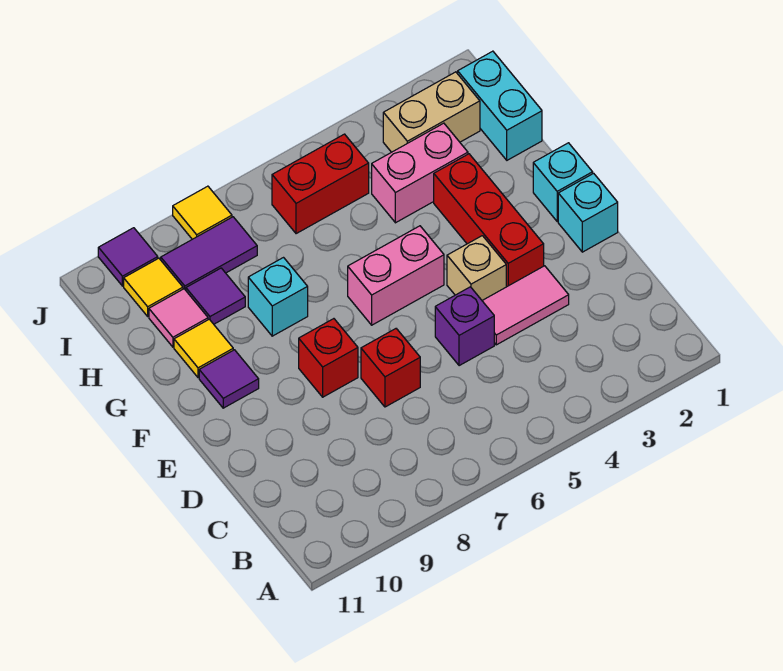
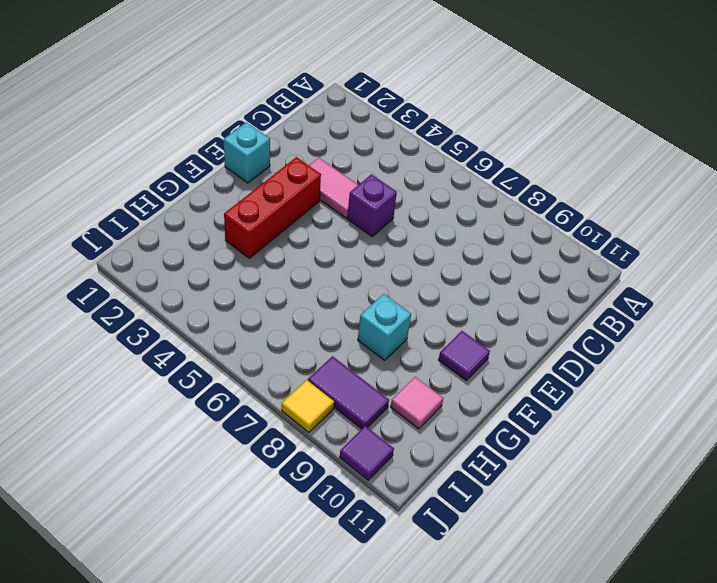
none -> red 1x1 brick [361,329,420,407]
none -> tan 1x1 brick [447,236,506,300]
none -> red 1x1 brick [299,319,358,397]

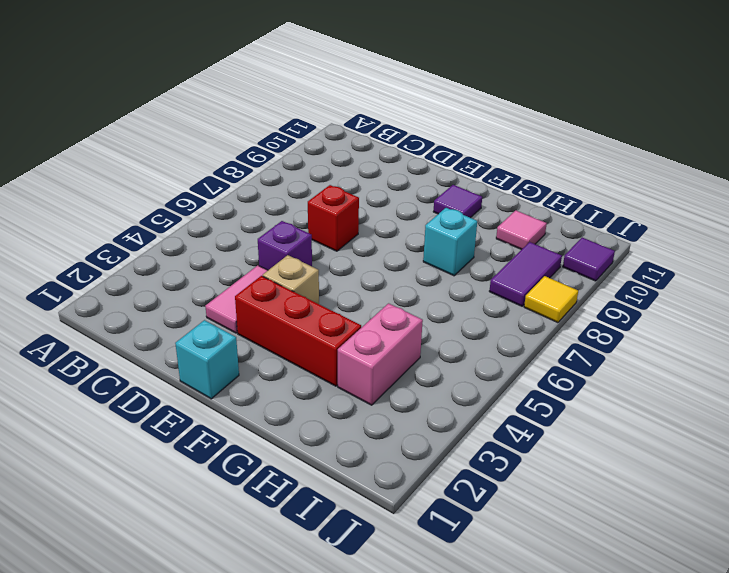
none -> red 1x1 brick [299,319,358,397]
none -> cyan 1x1 brick [533,143,593,221]
none -> pink 1x2 brick [348,226,444,325]

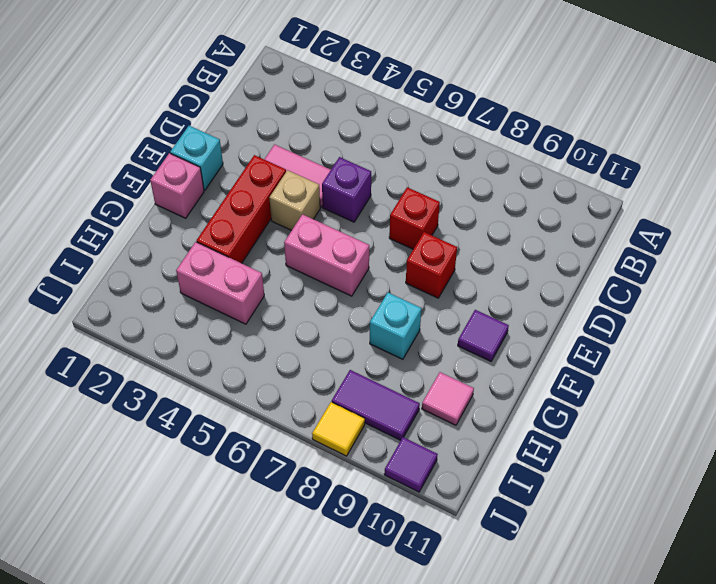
pink 1x1 brick [150,153,204,218] -> cyan 1x1 brick [533,143,593,221]
none -> yellow 1x1 tile [174,319,233,378]
none -> cyan 1x2 brick [458,51,542,160]
none -> purple 1x1 tile [186,268,245,324]

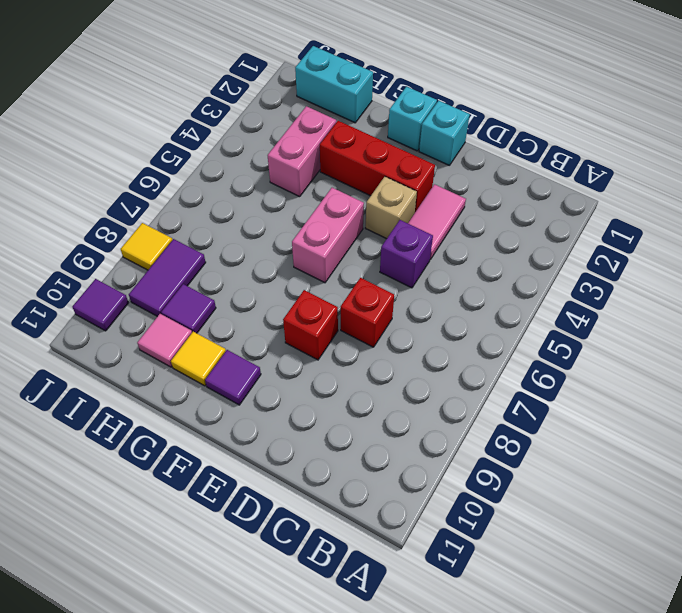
none -> cyan 1x1 brick [248,258,308,336]
none -> tan 1x2 brick [383,72,480,152]
none -> red 1x2 brick [272,134,369,234]

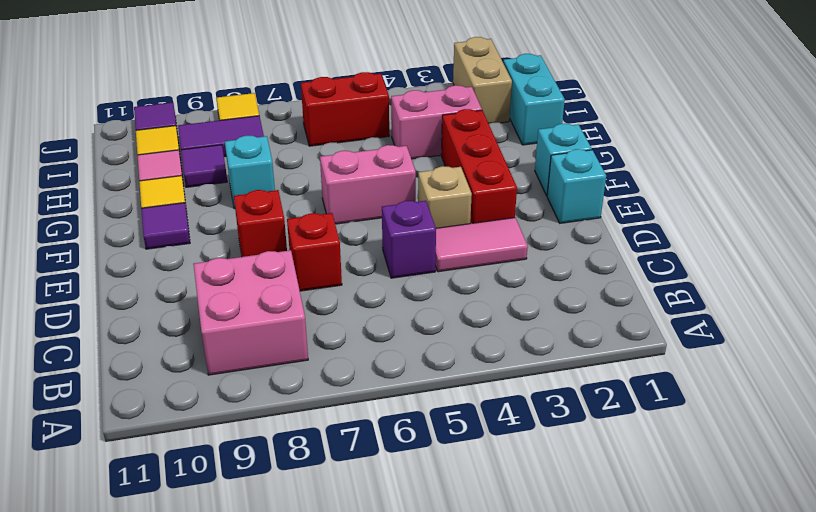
pink 2x2 brick [193,250,308,375] -> none
tan 1x2 brick [453,37,512,124] -> tan 1x2 brick turned to [383,72,480,152]

